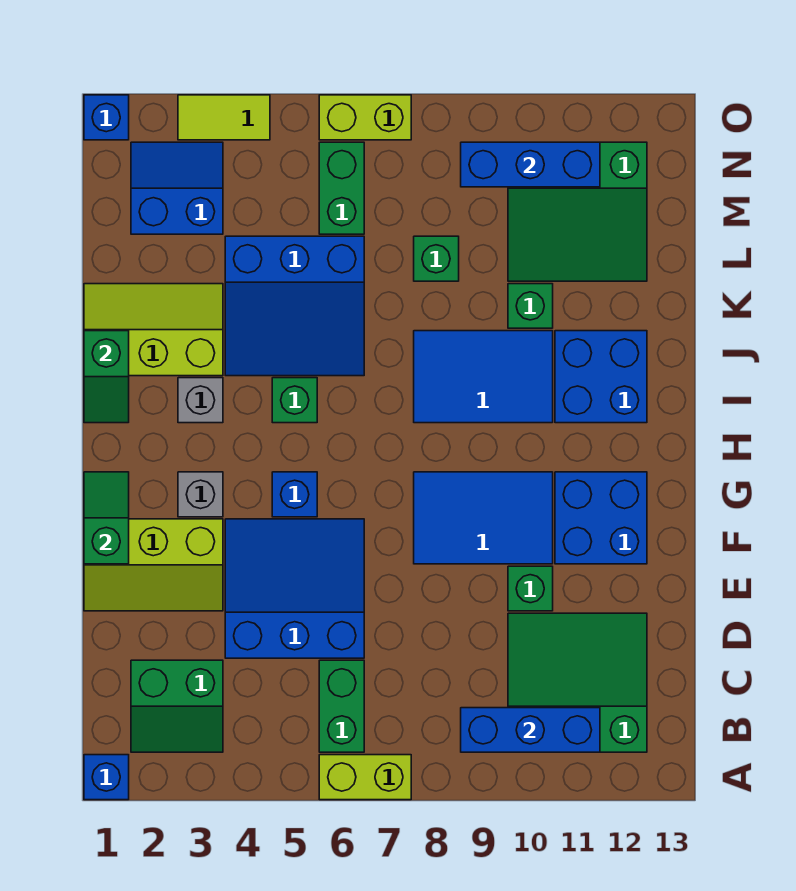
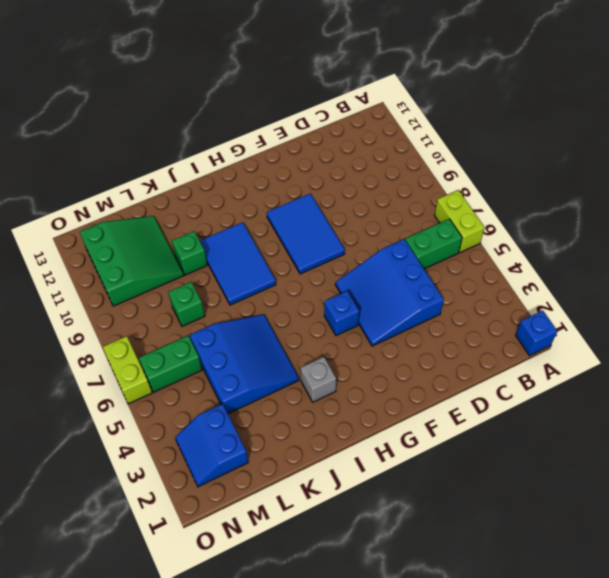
none -> green 2x2 slope [131,660,223,752]
none -> green 3x3 slope [508,613,647,752]
none -> lime 2x3 slope [84,519,223,611]
none -> green 1x1 brick [508,566,553,611]

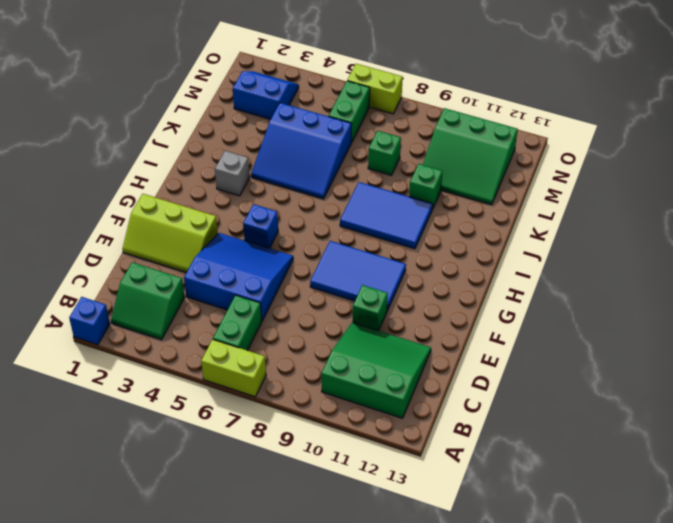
none -> blue 2x2 brick [555,472,647,564]
none -> grey 1x1 brick [178,472,223,517]
none -> green 1x1 brick [272,378,317,423]
none -> blue 2x2 brick [555,331,647,423]

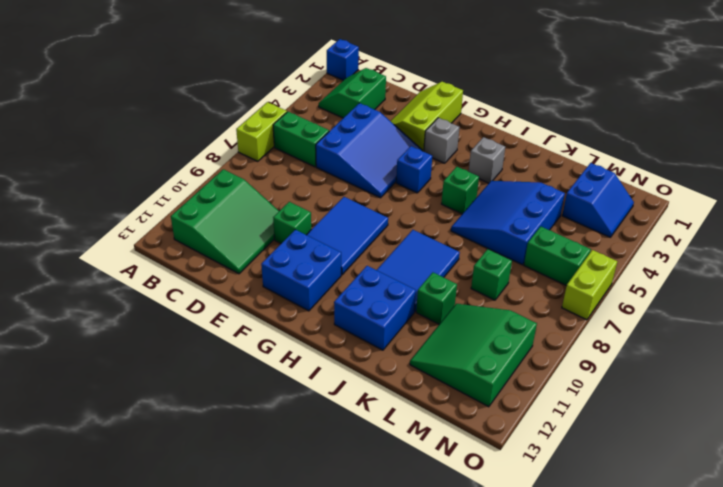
none -> lime 2x3 slope [84,284,223,376]
none -> blue 1x1 brick [84,95,129,140]
none -> lime 1x2 tile [178,95,270,140]
none -> blue 1x3 brick [461,708,600,752]

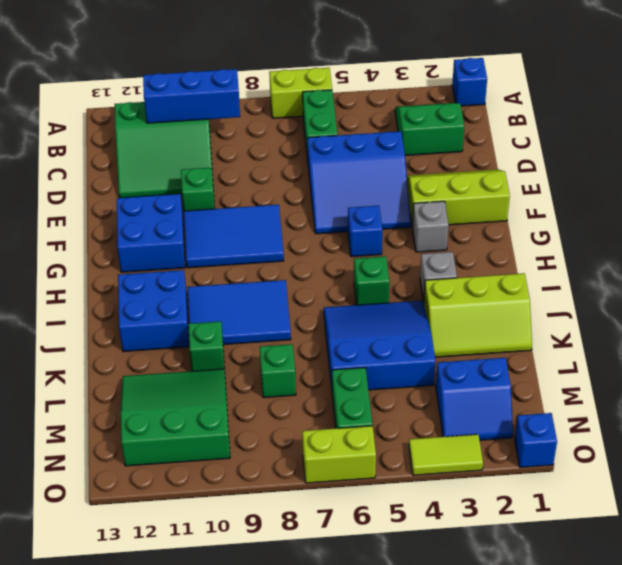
none -> green 1x2 slope [84,472,129,564]
none -> green 1x2 slope [84,331,129,423]
none -> blue 1x3 brick [461,142,600,187]

